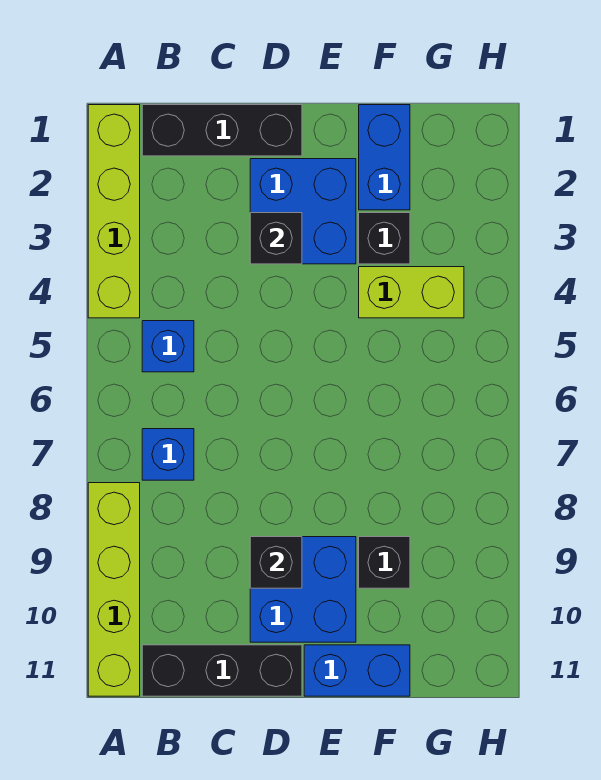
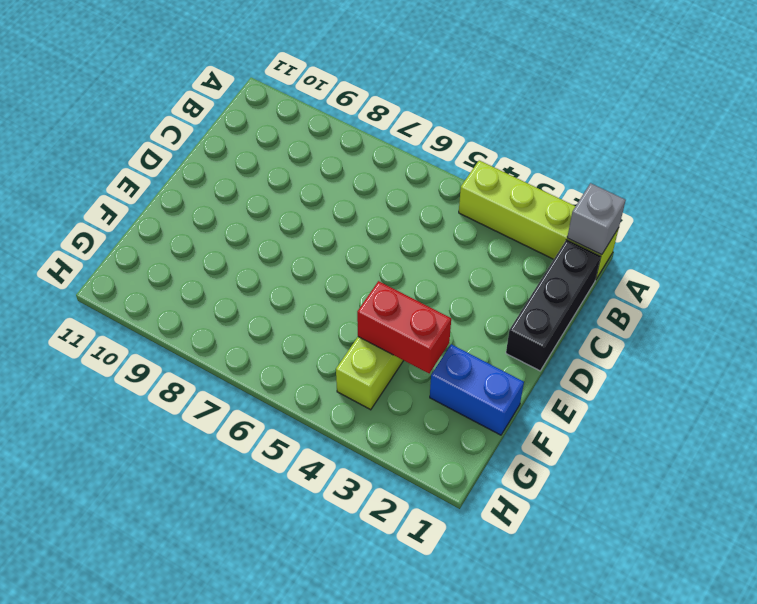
grey 1x1 brick [567,183,626,255] -> none
red 1x2 brick [357,281,451,373] -> none
none -> lime 1x4 brick [88,483,140,696]
none -> blue 1x1 brick [142,321,194,372]
none -> blue 1x1 brick [142,429,194,480]

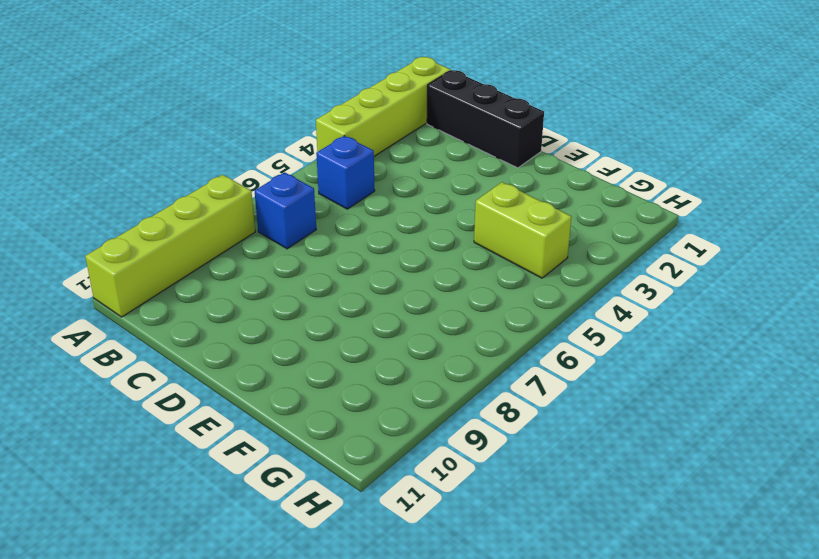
none -> black 1x3 brick [142,645,302,696]
none -> blue 2x2 brick [250,159,356,264]
none -> blue 2x2 brick [250,537,356,642]

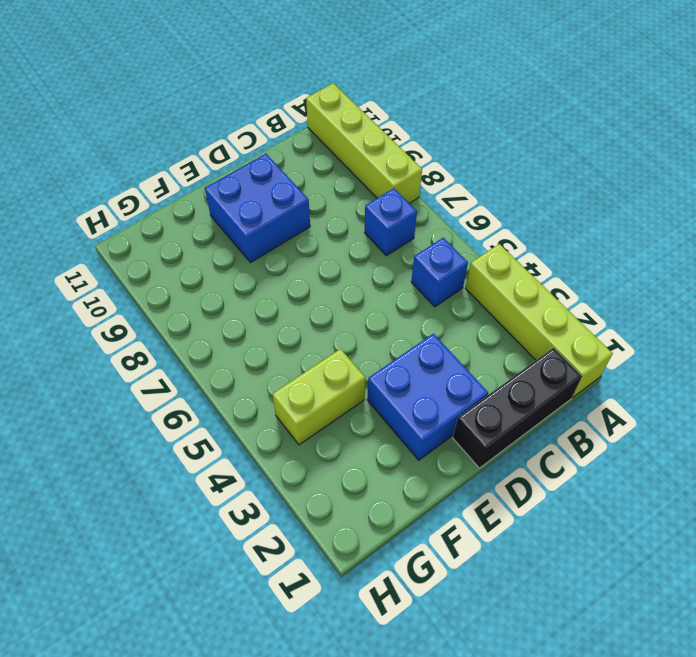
none -> black 1x3 brick [142,645,302,696]
none -> blue 1x2 brick [304,645,410,696]
none -> blue 1x2 brick [359,105,410,210]

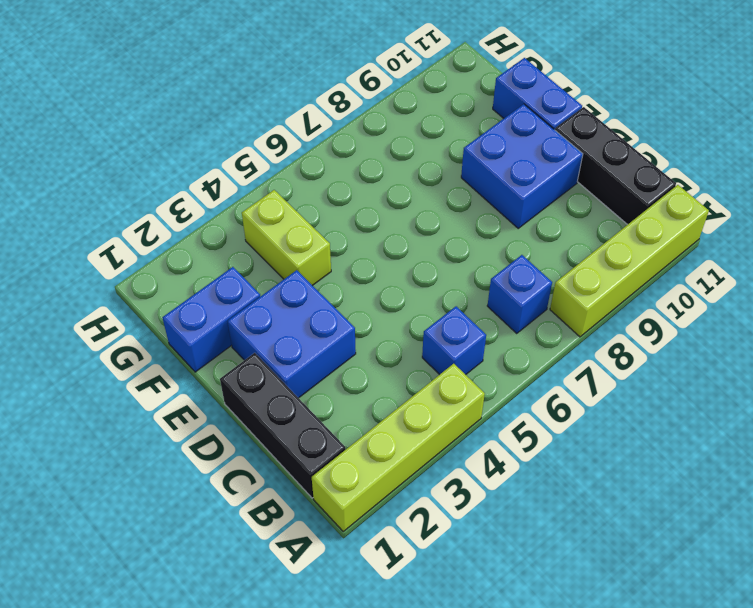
none -> black 1x1 brick [359,213,410,264]
none -> black 1x1 brick [359,537,410,588]
none -> black 1x1 brick [250,213,302,264]

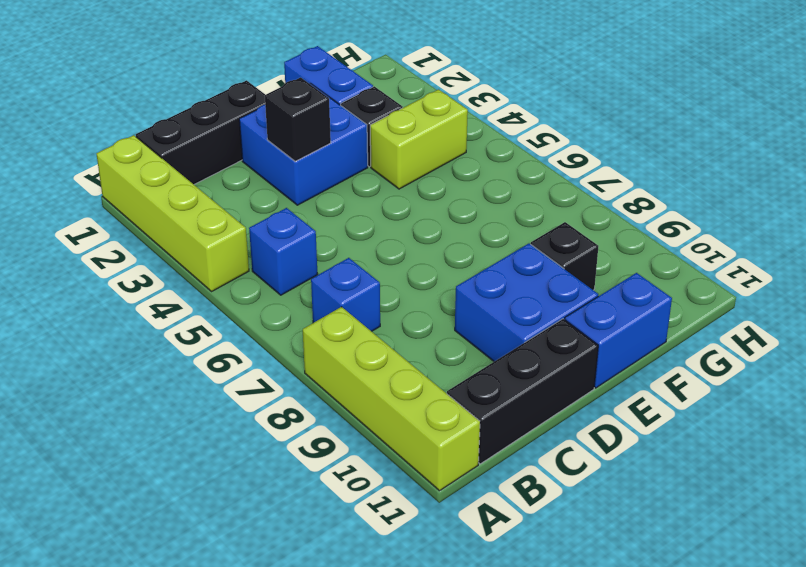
none -> black 1x1 brick [250,537,302,588]

